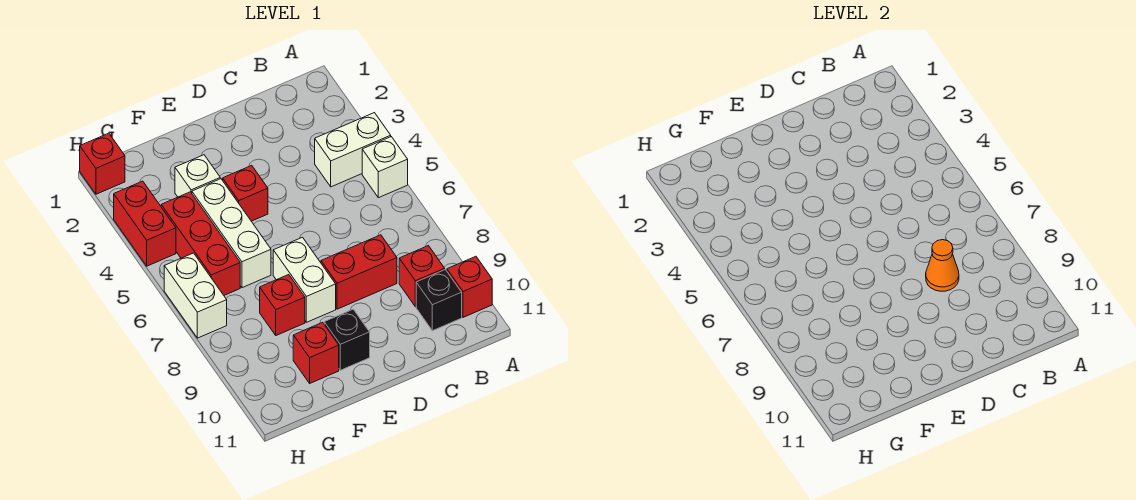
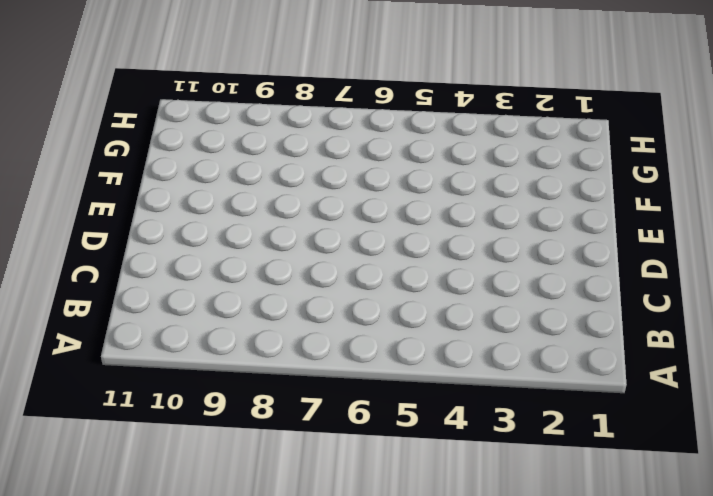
none -> white 1x2 brick [315,113,391,187]
none -> white 1x1 brick [362,137,408,198]
none -> red 1x1 brick [447,256,492,317]

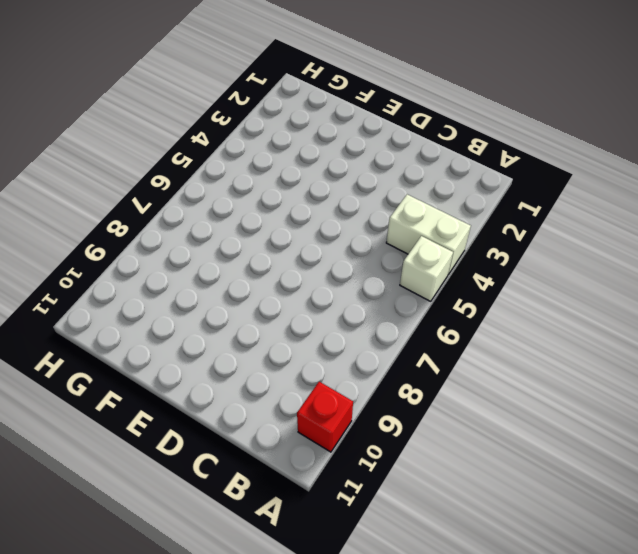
none -> red 1x1 brick [399,246,445,307]
none -> black 1x1 brick [416,270,462,331]
none -> red 1x2 brick [321,235,397,309]

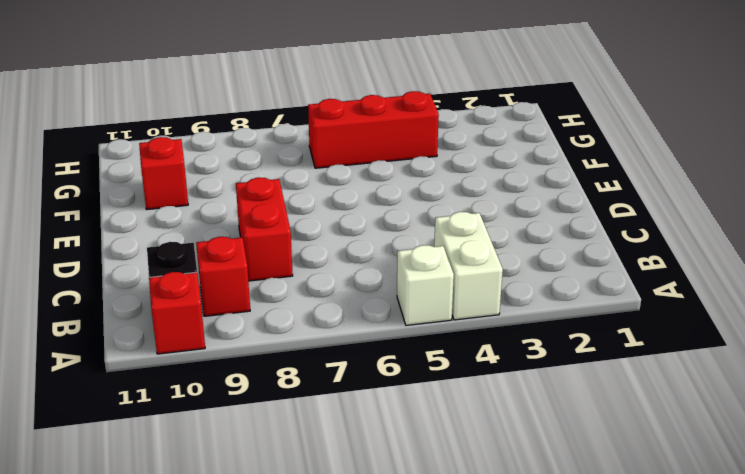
none -> red 1x1 brick [223,165,268,221]
none -> white 1x2 brick [273,237,336,322]
none -> black 1x1 brick [324,309,370,370]

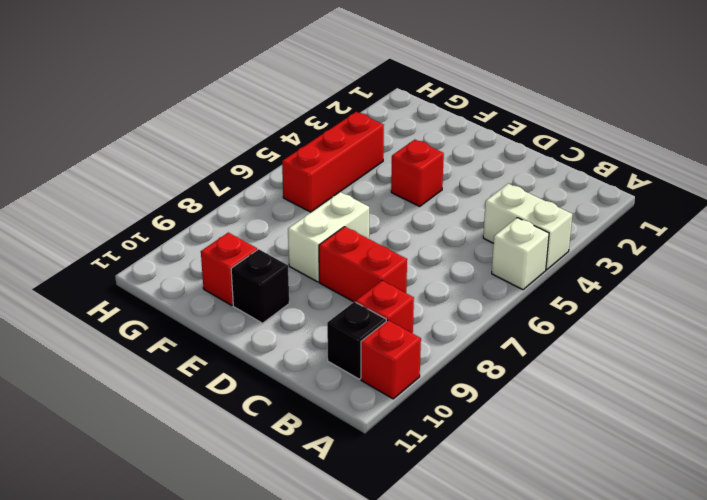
none -> white 1x1 brick [175,155,220,197]
none -> white 1x3 brick [192,179,271,288]
none -> red 1x1 brick [260,275,305,335]

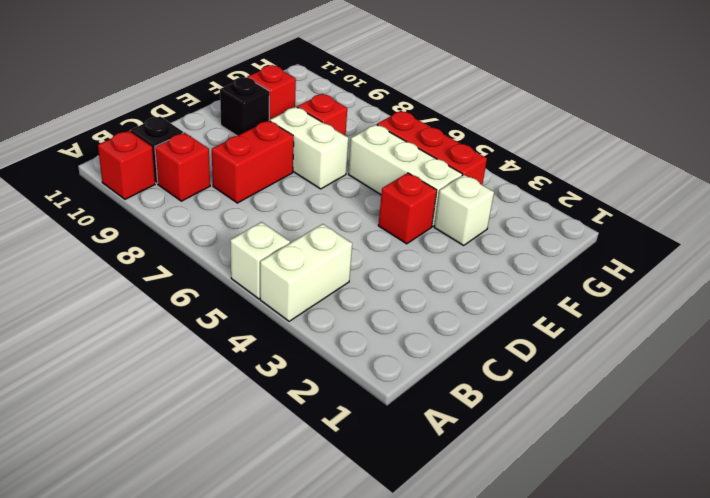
none -> red 1x1 brick [80,133,125,194]
none -> red 1x2 brick [114,181,176,266]
none -> white 1x2 brick [164,253,227,338]

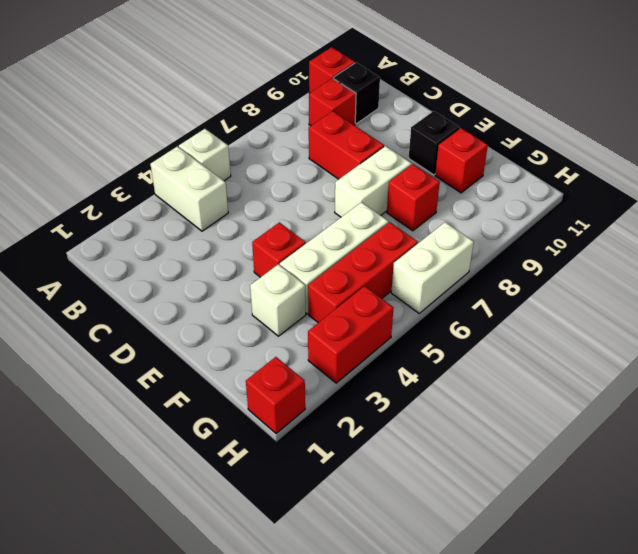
none -> orange 1x1 cone [926,240,959,291]

